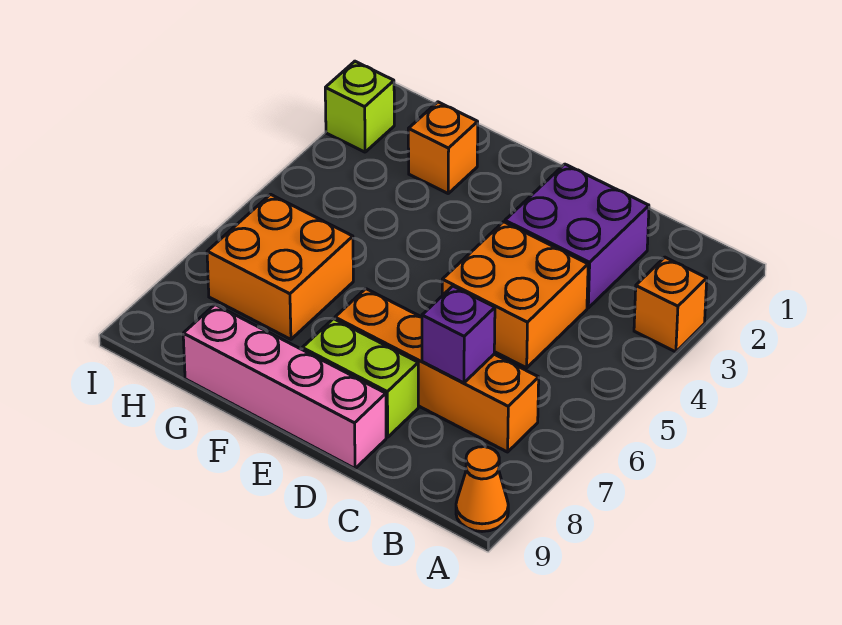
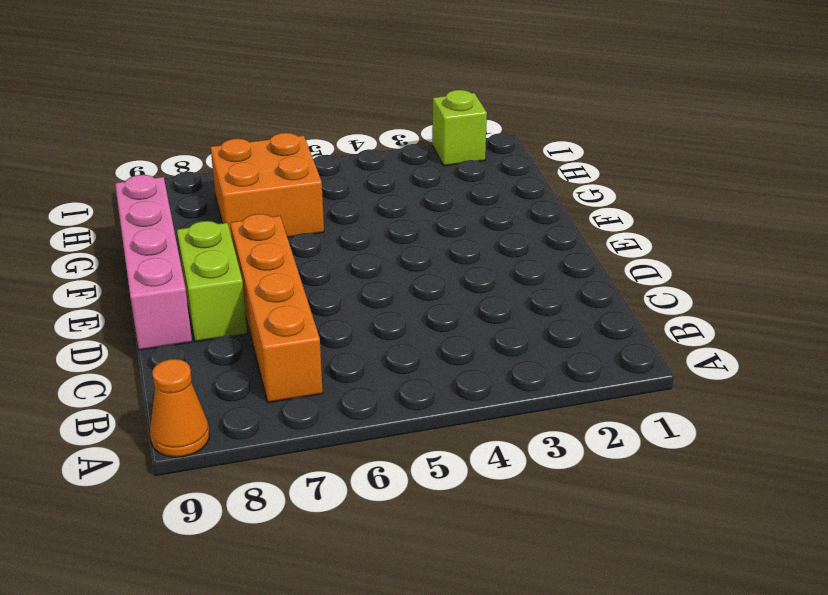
none -> orange 1x1 brick [634,257,707,352]
none -> purple 2x2 brick [505,164,649,308]

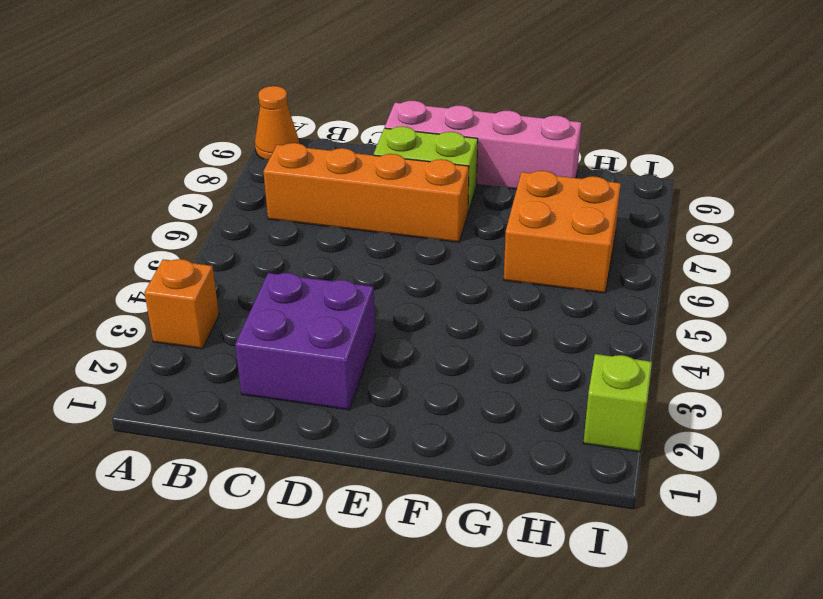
none -> orange 2x2 brick [442,222,588,368]
none -> orange 1x1 brick [408,102,478,193]

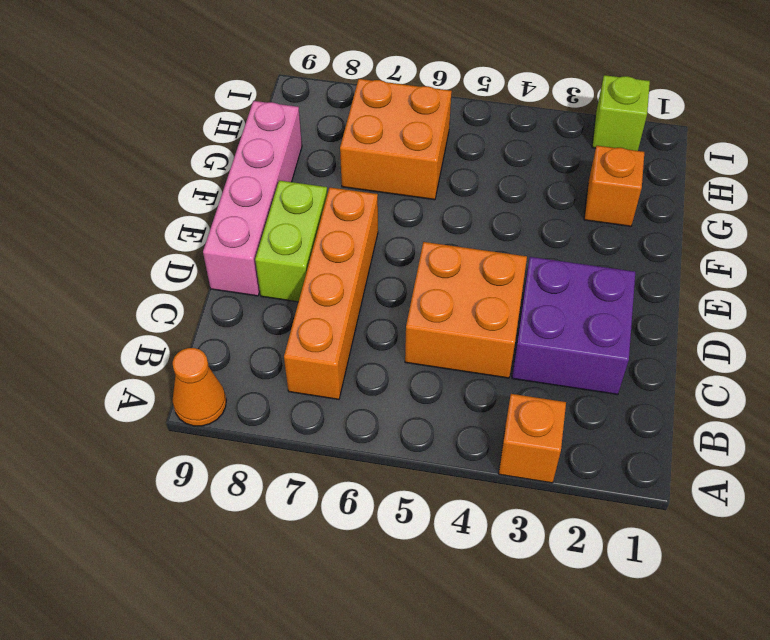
none -> purple 1x1 brick [422,286,495,383]

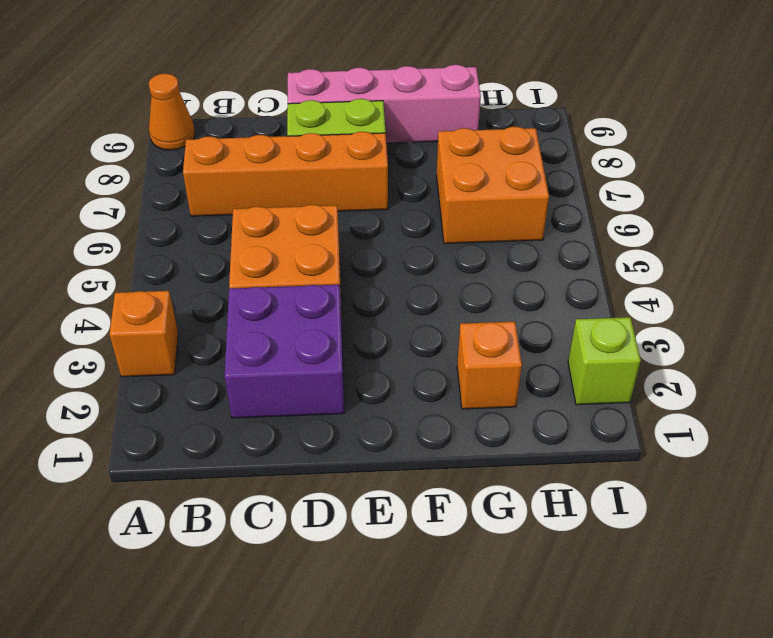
none -> purple 1x1 brick [422,286,495,383]

